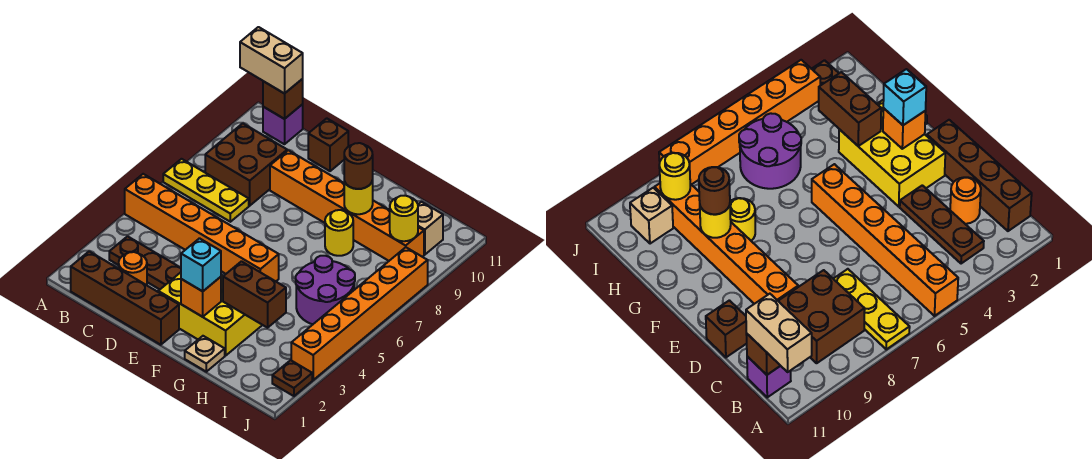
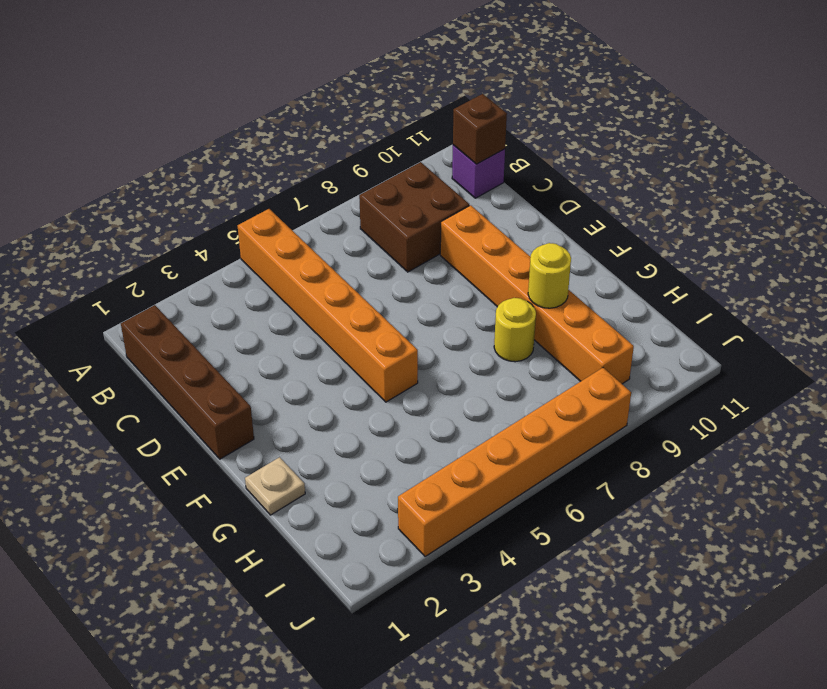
none -> yellow 1x3 plate [163,159,249,222]
none -> brown 1x3 plate [109,236,181,289]
none -> orange 1x1 round brick [118,252,147,285]

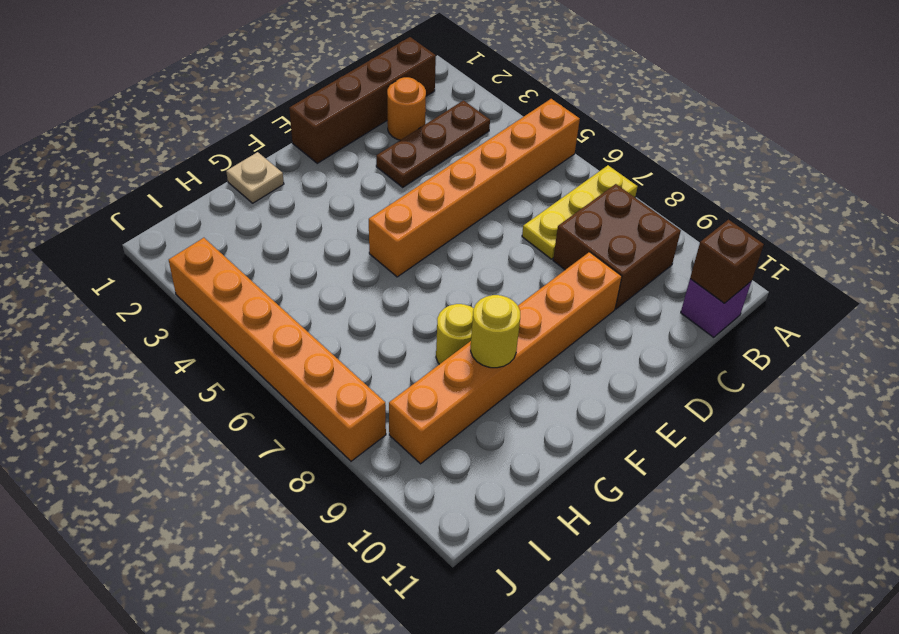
none -> brown 1x1 brick [308,118,348,171]
none -> yellow 2x3 brick [158,272,262,356]
none -> purple 2x2 round brick [296,256,355,324]

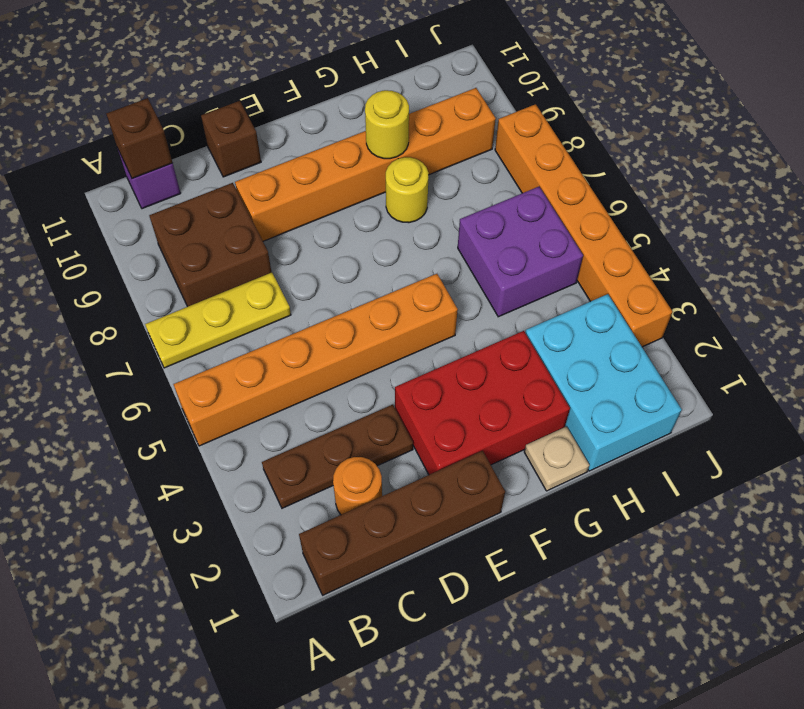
red 2x3 brick [395,331,570,475] -> yellow 2x3 brick [158,272,262,356]
cyan 2x3 brick [525,294,682,471] -> none
purple 2x2 brick [458,187,583,317] -> purple 2x2 round brick [296,256,355,324]
none -> tan 1x1 brick [418,202,443,255]
none -> brown 1x1 plate [272,360,312,396]
none -> orange 1x1 brick [181,277,221,317]

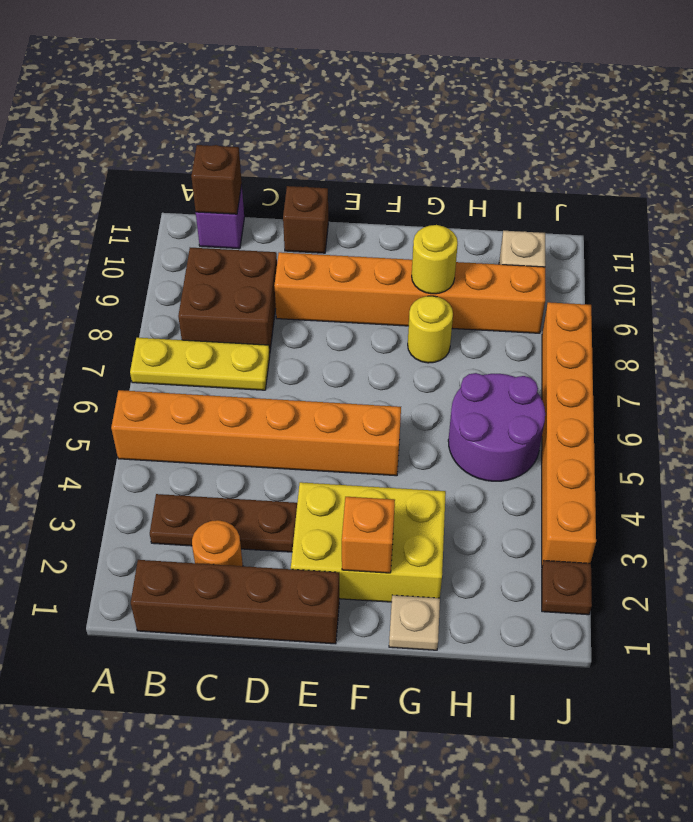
none -> brown 1x2 brick [223,261,286,328]
none -> yellow 1x1 round brick [390,196,418,241]
none -> tan 1x2 brick [240,27,303,94]

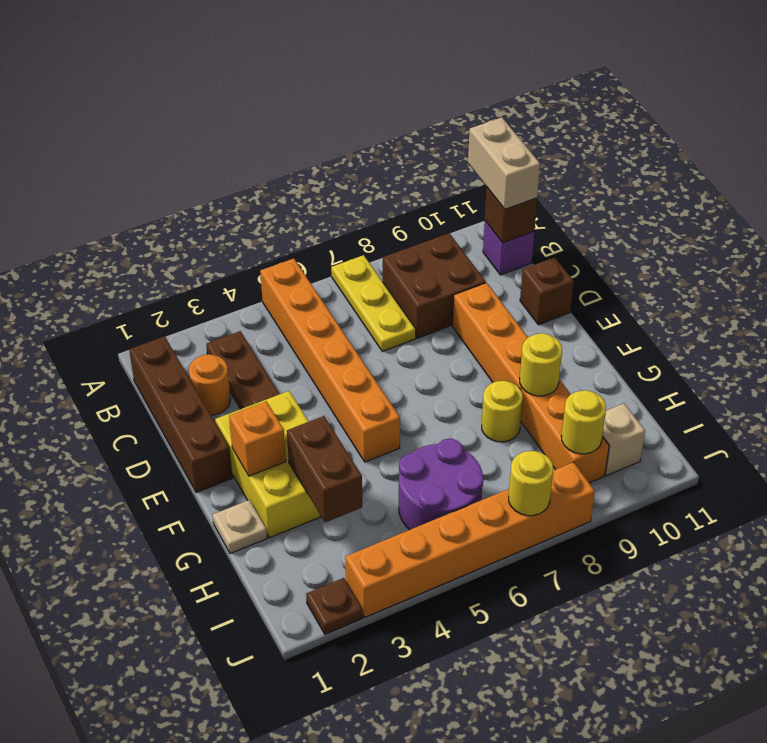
yellow 1x1 round brick [509,451,553,516] -> none
none -> cyan 1x1 brick [181,238,221,291]
none -> brown 1x1 round brick [344,143,373,189]

